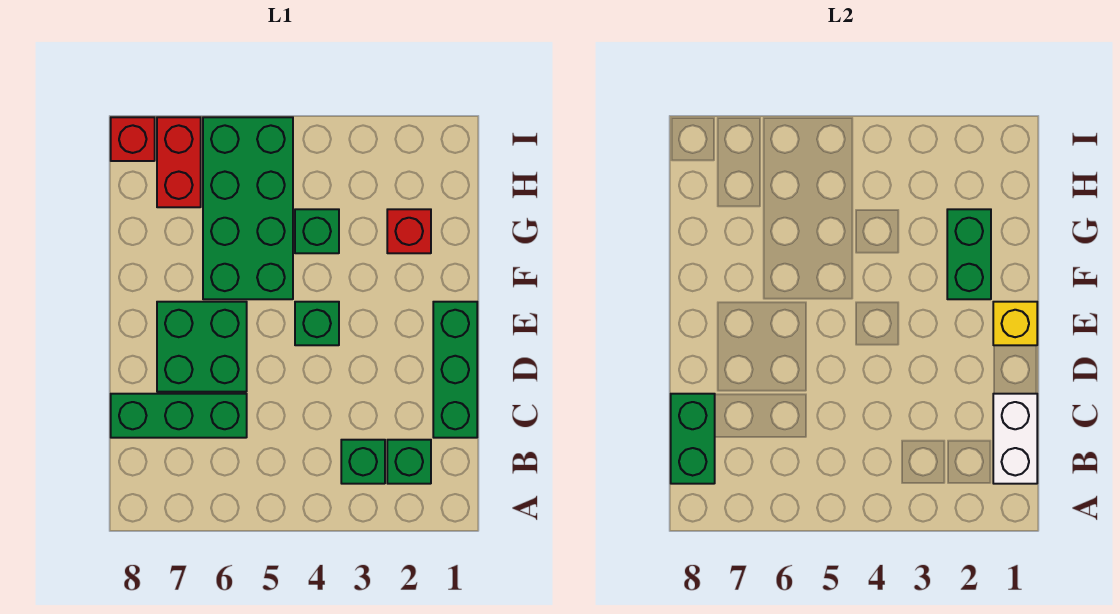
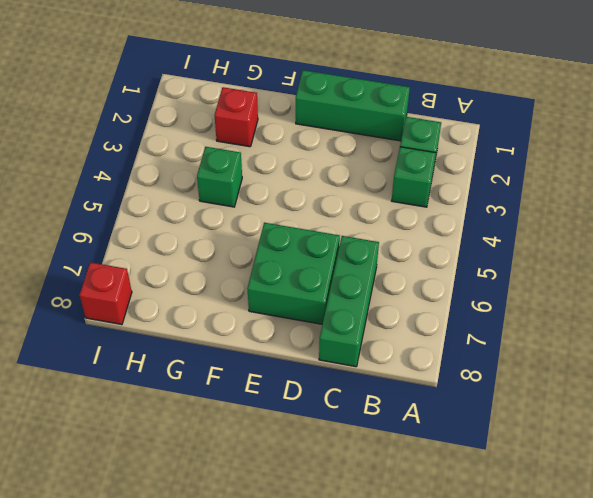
none -> green 1x1 brick [295,302,339,345]
none -> green 2x4 brick [203,117,293,299]
none -> red 1x2 brick [157,117,201,207]

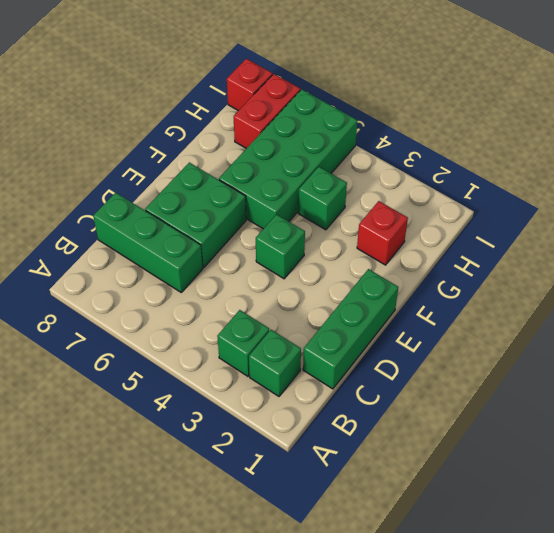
none -> white 1x2 brick [993,394,1037,484]
none -> green 1x2 brick [671,394,715,484]
none -> yellow 1x1 brick [993,302,1037,345]

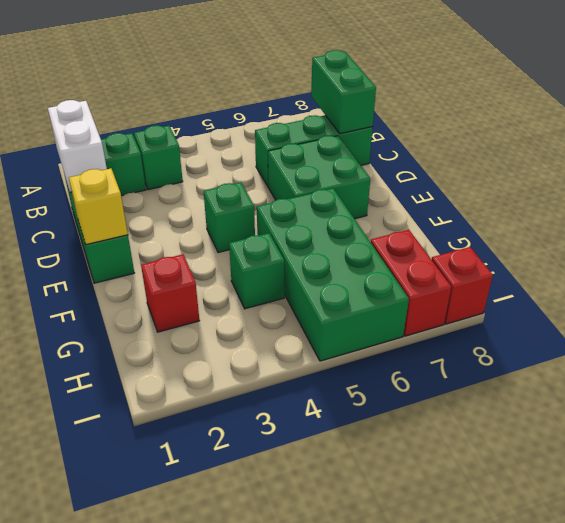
none -> green 1x2 brick [947,209,991,299]

